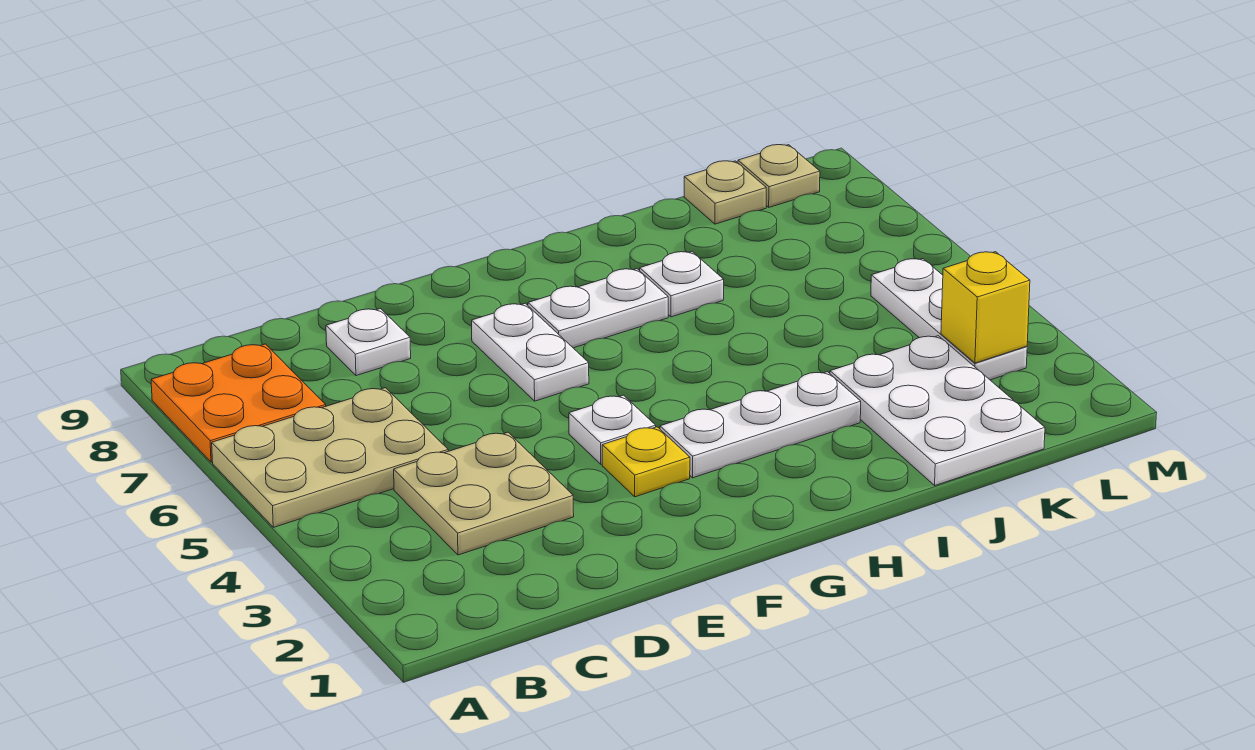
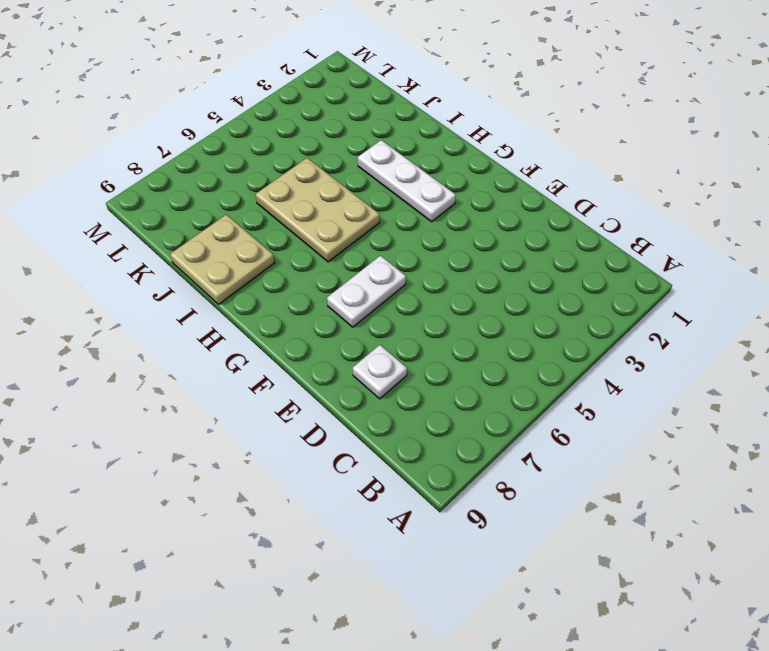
tan 2x3 plate [255,158,380,262] -> tan 2x3 plate moved to [212,388,448,527]
tan 2x2 plate [170,214,275,304] -> tan 2x2 plate moved to [394,432,574,555]
none -> orange 2x2 plate [151,344,326,462]
none -> yellow 1x1 plate [602,427,690,497]
none -> white 1x1 plate [569,395,656,464]

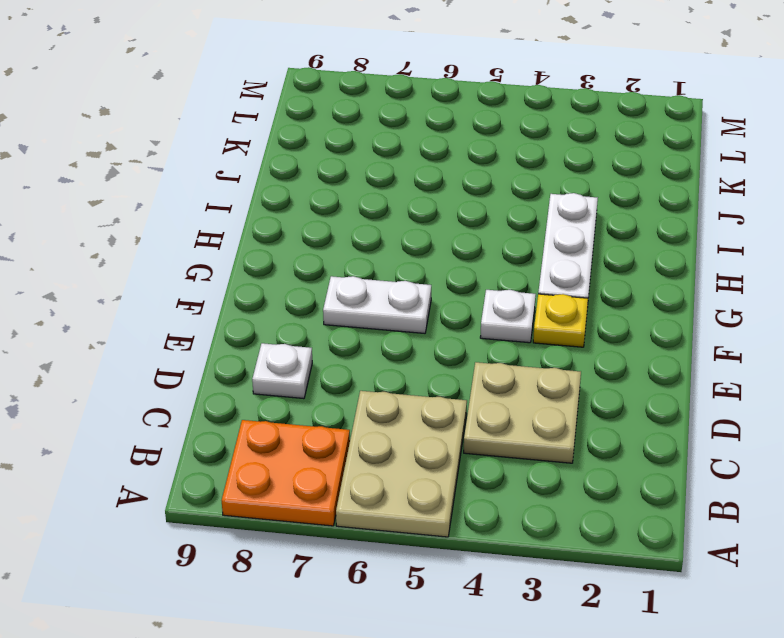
none -> white 1x2 plate [528,269,668,348]
none -> white 1x1 plate [640,252,724,317]
none -> white 2x3 plate [830,336,1045,485]

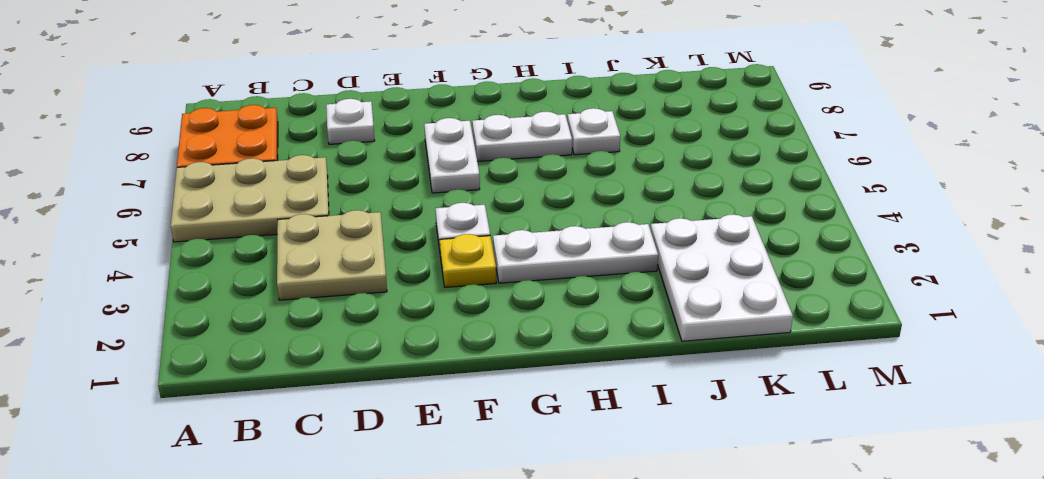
none -> tan 1x1 plate [684,161,766,224]
none -> white 1x3 plate [871,259,1027,380]
none -> tan 1x1 plate [738,145,820,207]

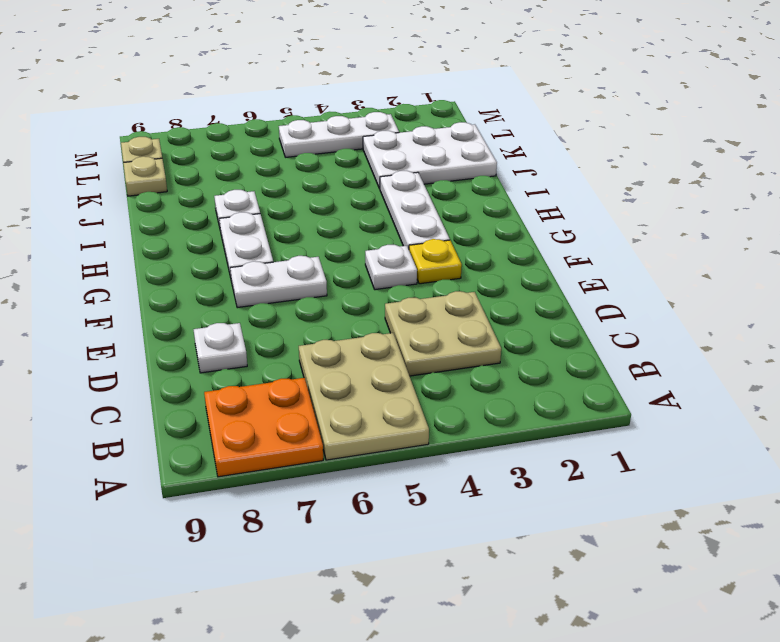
none -> yellow 1x1 brick [941,252,1030,363]

